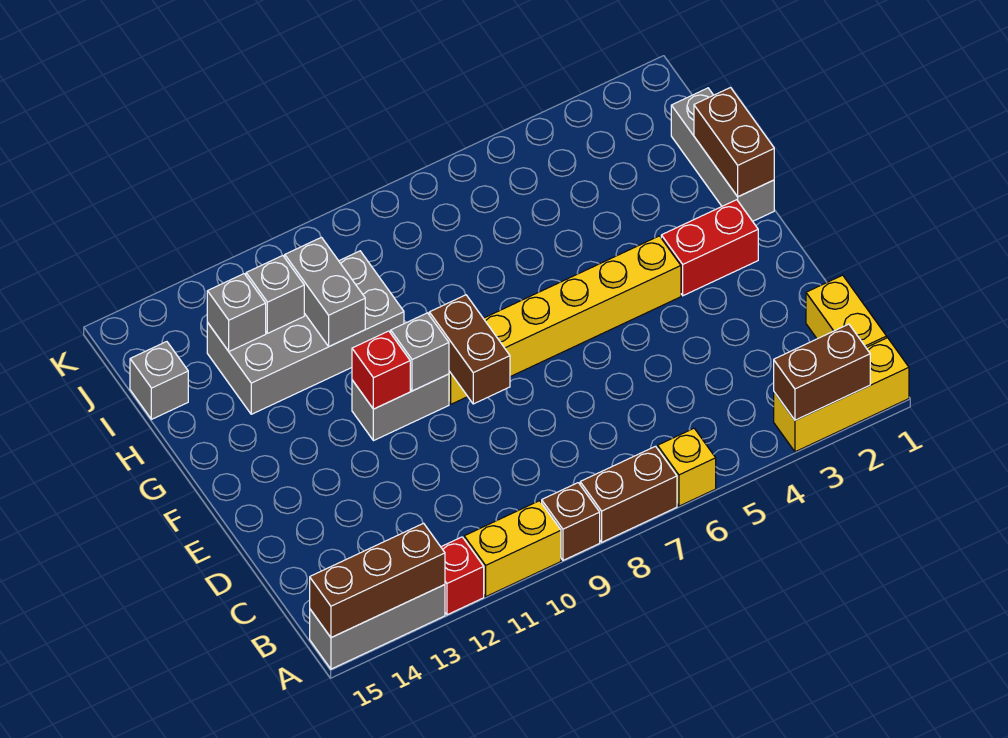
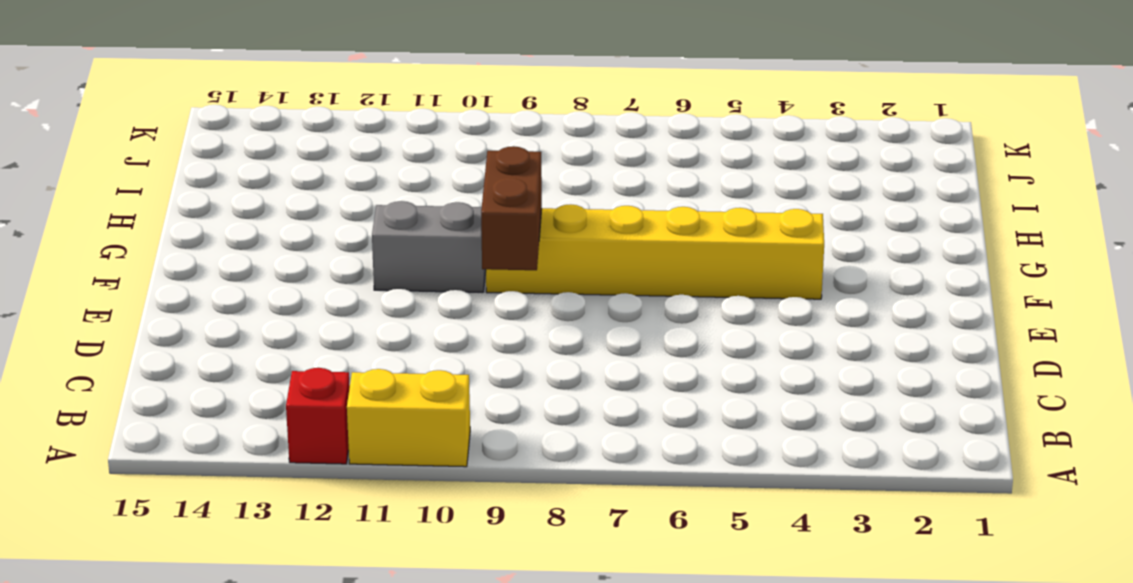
none -> yellow 1x3 brick [774,338,909,452]
none -> yellow 1x1 brick [658,428,716,506]
none -> brown 1x2 brick [580,446,677,542]

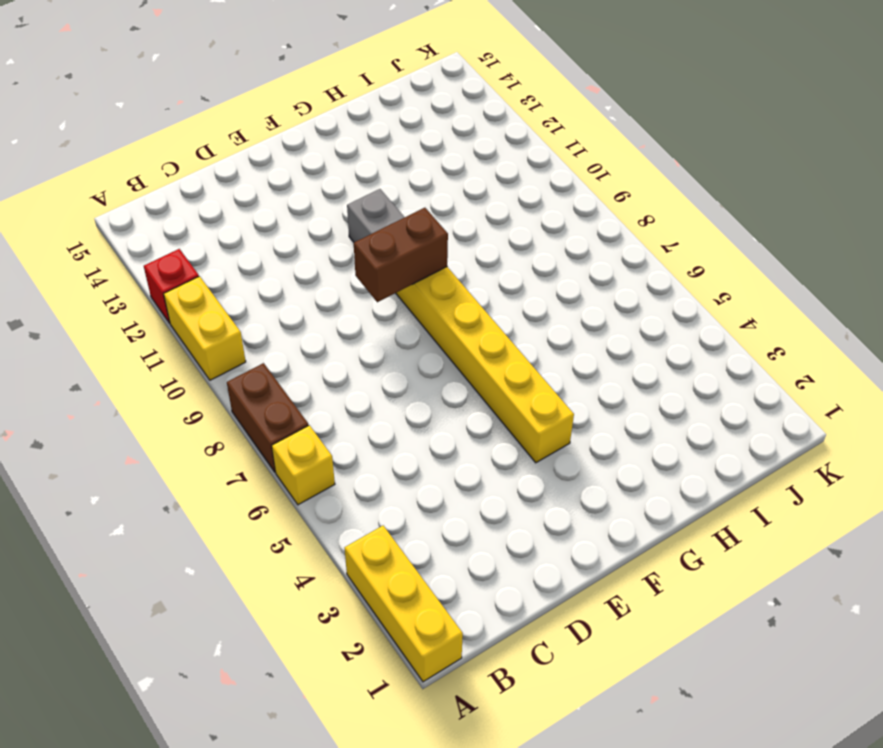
none -> brown 1x1 brick [542,483,600,560]
none -> grey 1x3 brick [310,585,445,669]
none -> yellow 1x2 brick [806,275,887,347]

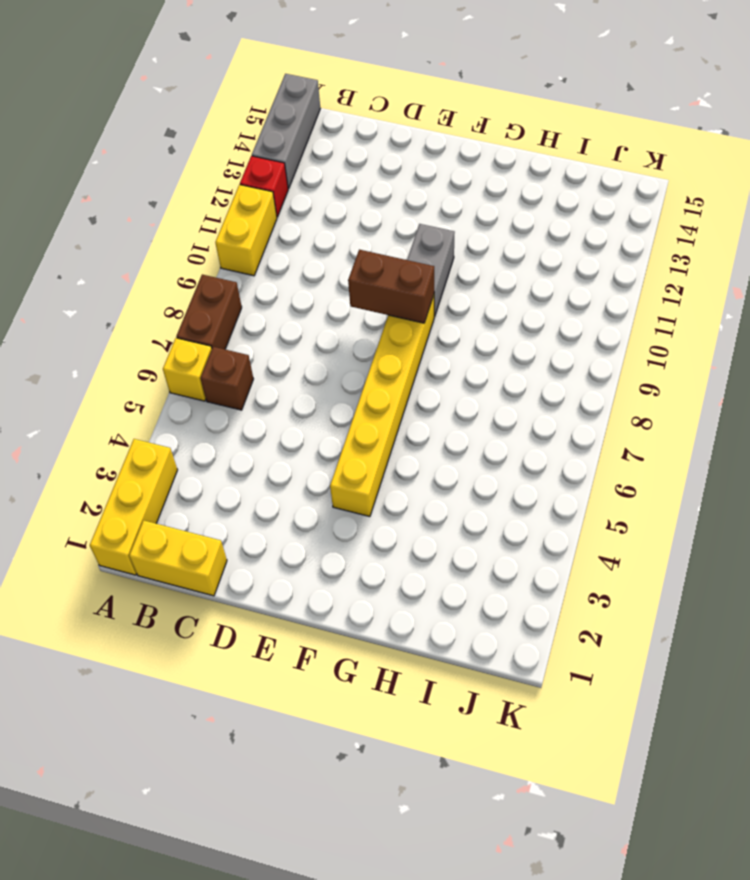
brown 1x1 brick [200,347,253,410] -> brown 1x1 brick moved to [542,483,600,560]
none -> red 1x2 brick [661,200,758,296]
none -> grey 1x3 brick [671,88,774,221]
none -> grey 2x4 brick [207,251,404,414]

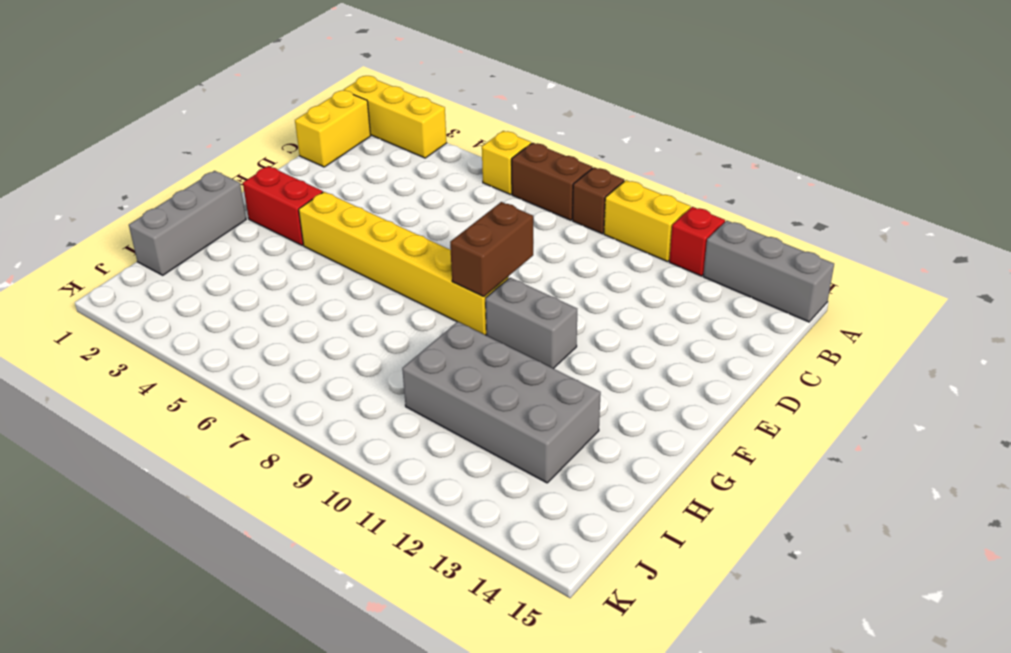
none -> grey 1x1 brick [130,342,188,419]
none -> brown 1x2 brick [774,324,870,420]
none -> brown 1x3 brick [310,523,445,638]

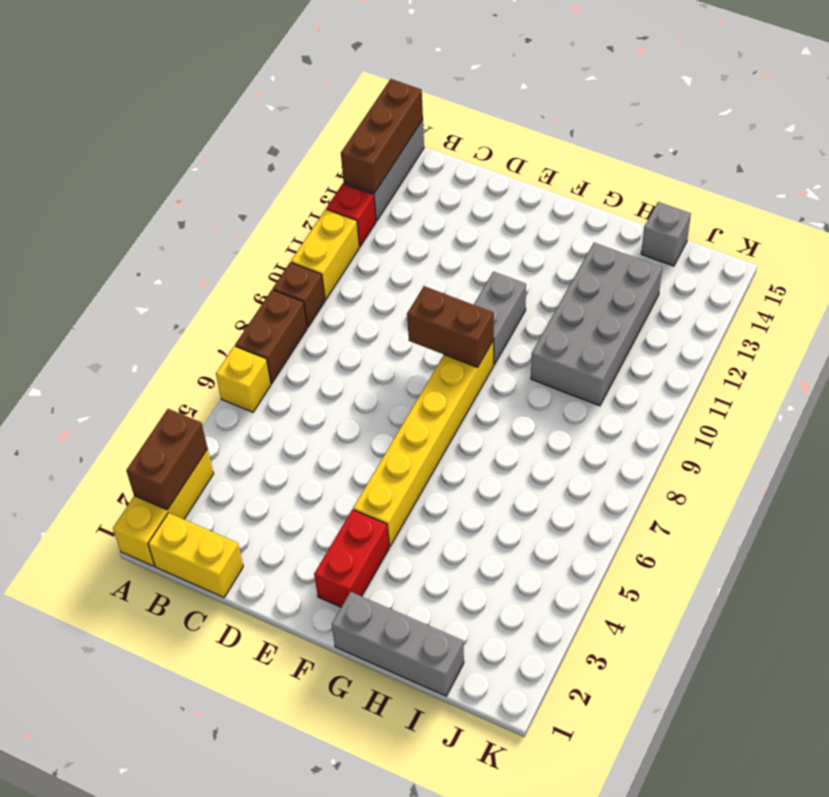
none -> grey 1x1 brick [391,313,449,391]
none -> red 1x1 brick [352,331,410,409]
none -> brown 1x2 brick [694,88,774,197]

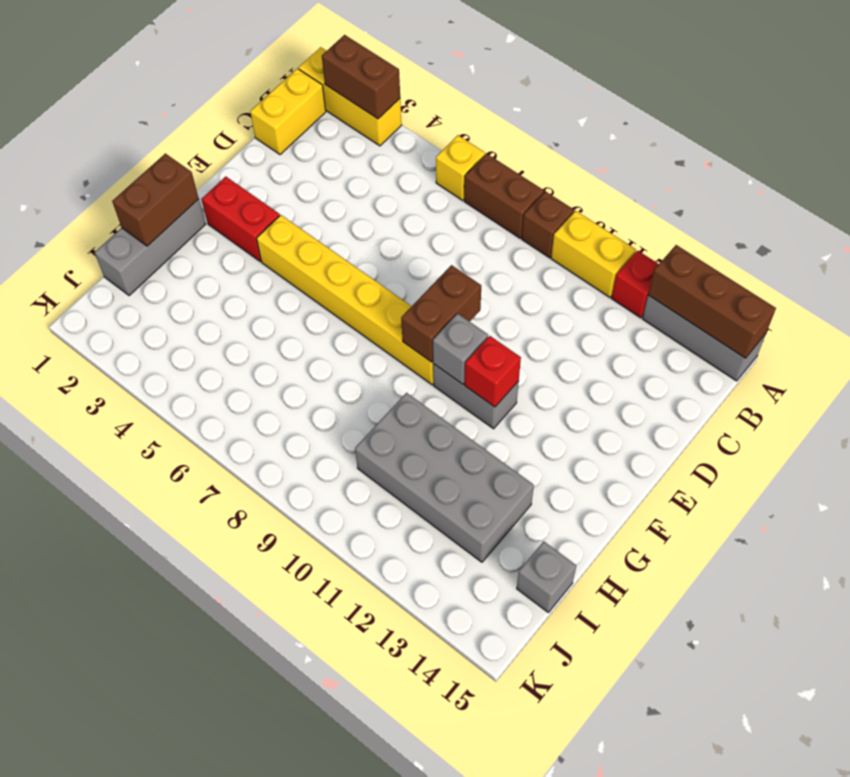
none -> grey 1x2 brick [285,237,365,346]
none -> grey 1x1 brick [246,255,304,333]
none -> grey 1x1 brick [207,274,266,351]

